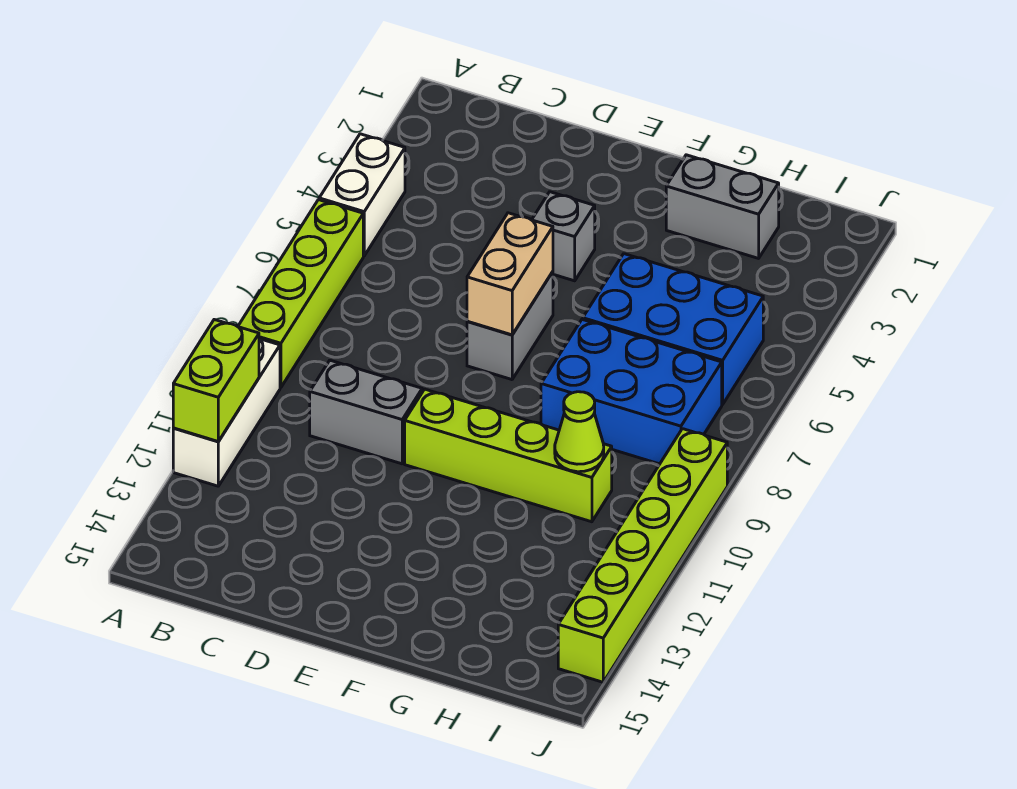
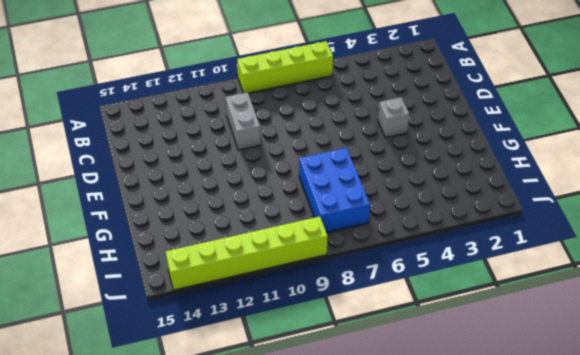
none -> white 1x2 brick [319,134,405,256]
none -> white 1x3 brick [173,339,280,486]
none -> grey 1x2 brick [467,272,553,380]

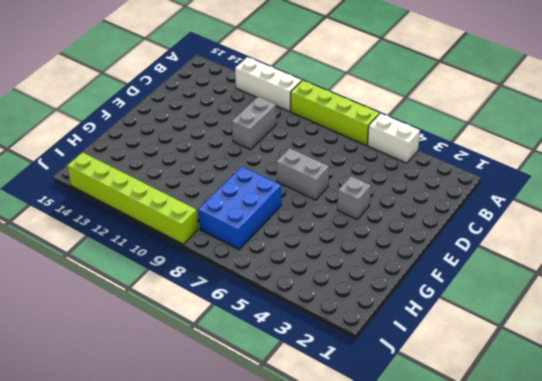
none -> lime 1x4 brick [405,389,612,522]
none -> grey 1x2 brick [666,155,779,258]
none -> blue 2x3 brick [583,254,763,405]

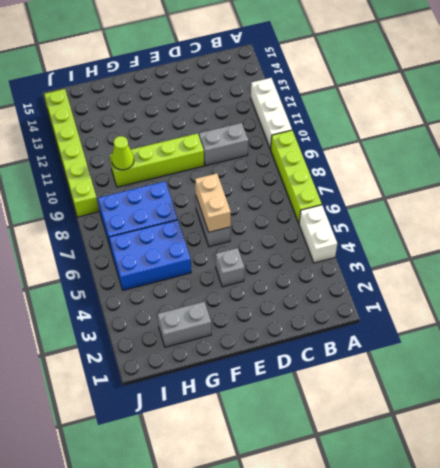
none -> lime 1x2 brick [173,320,259,441]

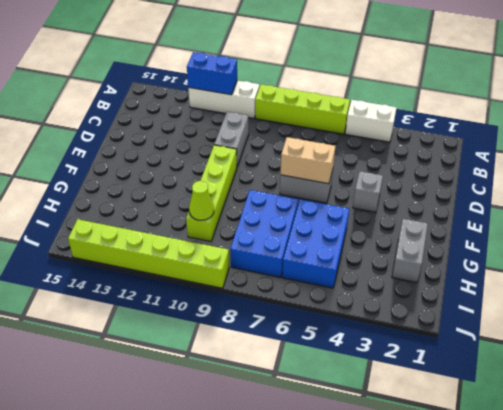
blue 1x2 brick [187,52,237,95] -> lime 1x2 brick [173,320,259,441]

